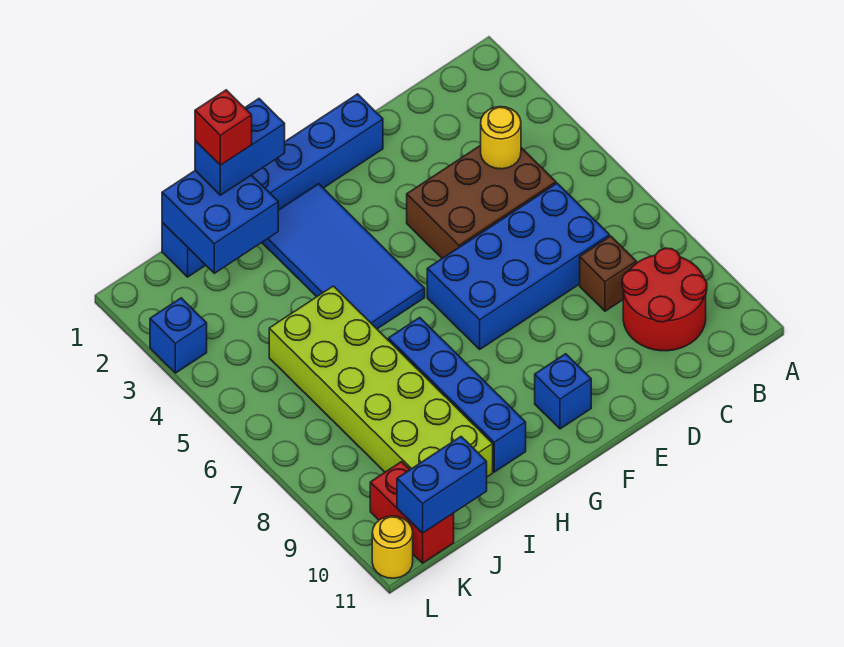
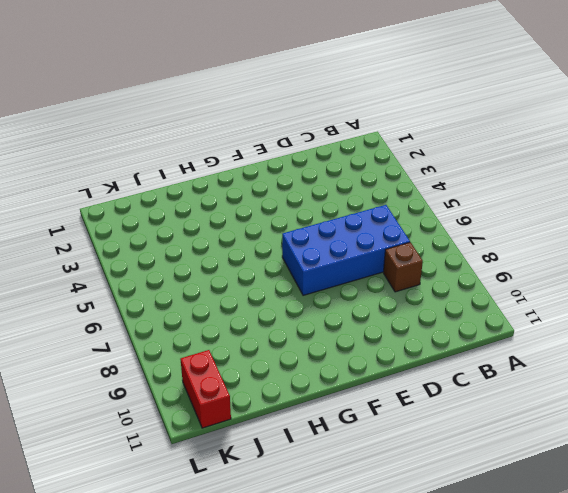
none -> red 2x2 round brick [622,248,707,351]
none -> brown 2x3 brick [407,145,556,258]
none -> blue 1x6 brick [162,94,383,277]

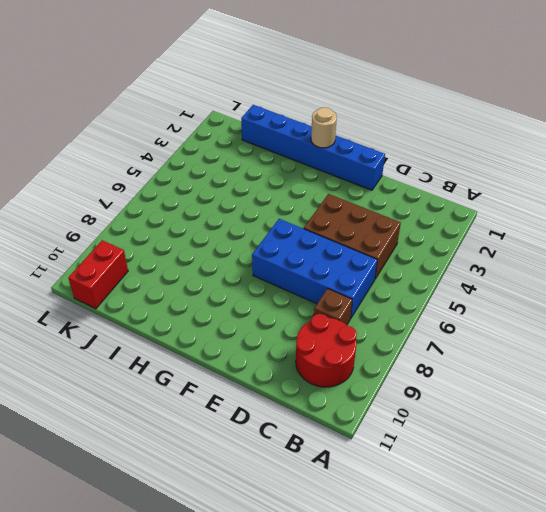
tan 1x1 round brick [311,107,337,148] -> none
none -> blue 1x1 brick [535,354,591,429]
none -> blue 2x4 tile [262,184,425,329]
none -> blue 1x4 brick [388,318,526,472]

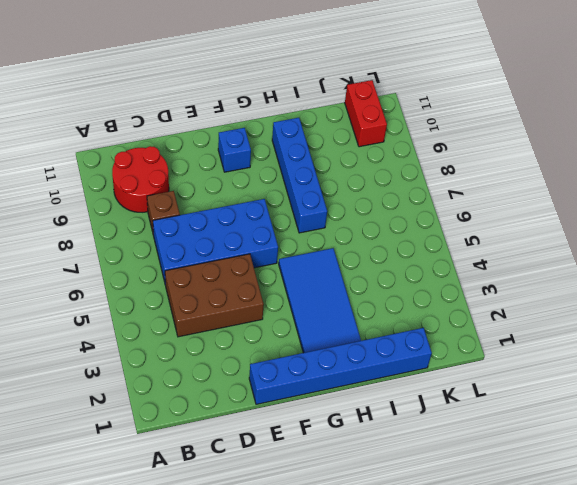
none -> lime 2x6 brick [269,286,493,477]
none -> blue 1x1 brick [150,298,207,373]
none -> yellow 1x1 round brick [372,516,413,578]

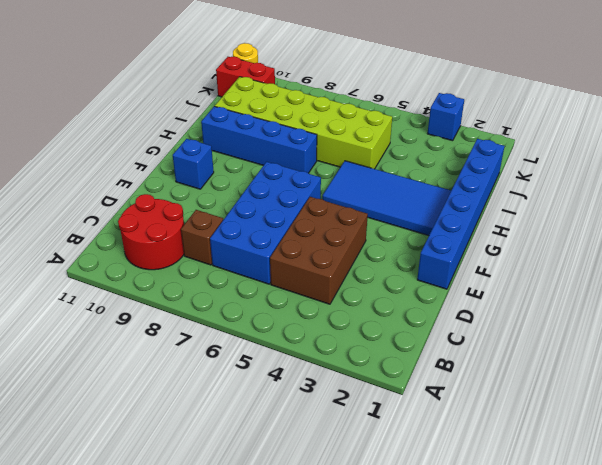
none -> yellow 1x1 round brick [481,107,521,169]
none -> blue 2x2 brick [162,171,278,273]
none -> blue 1x2 brick [397,437,487,533]

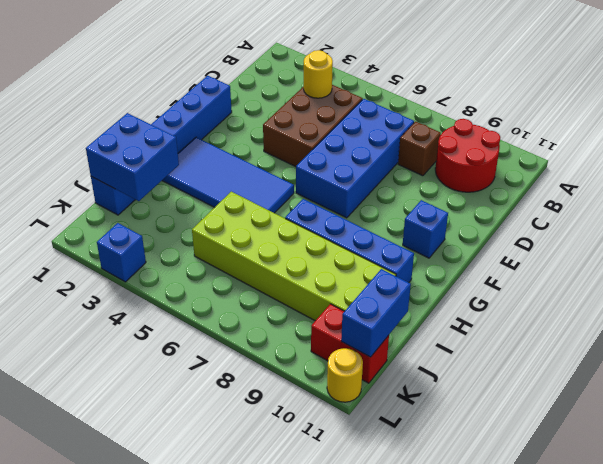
none -> blue 1x2 brick [195,99,285,195]
none -> red 1x1 brick [195,90,252,165]

